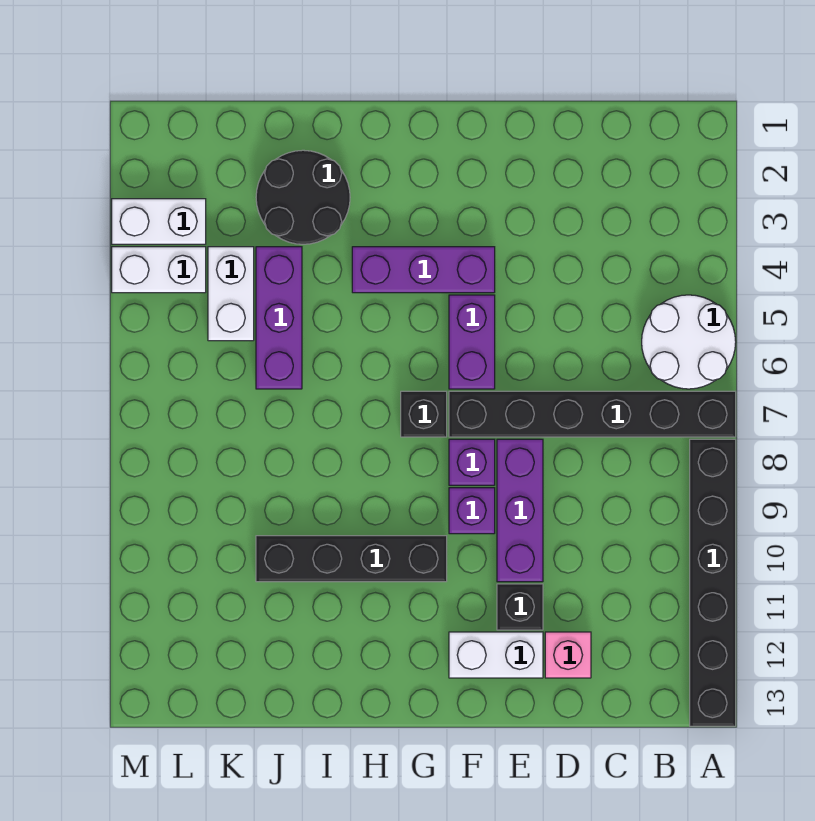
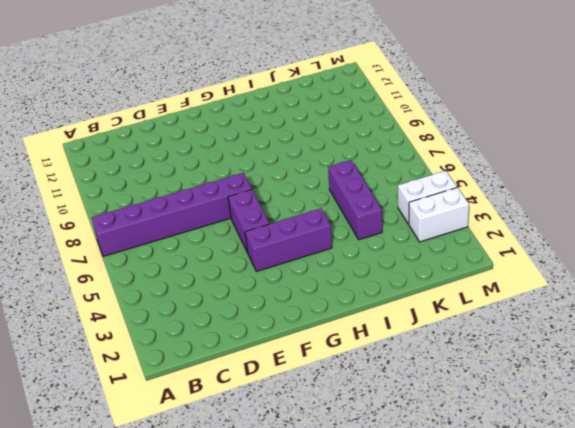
purple 1x6 brick [92,173,252,256] -> black 1x6 brick [449,391,736,437]
none -> white 2x2 round brick [642,295,736,389]
none -> black 1x6 brick [690,439,736,726]
none -> pink 1x1 brick [545,632,591,678]

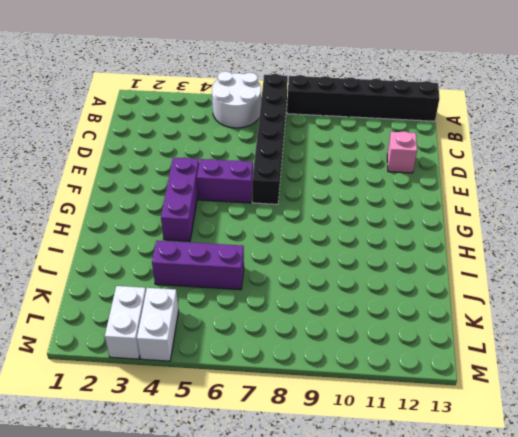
none -> purple 1x3 brick [497,439,543,582]
none -> black 1x1 brick [497,584,543,630]
none -> white 1x2 brick [449,632,543,678]

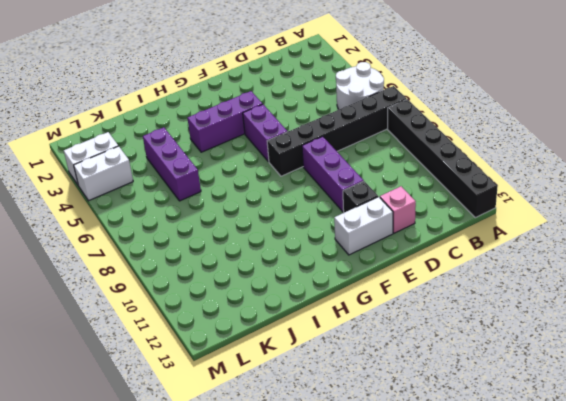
none -> purple 1x1 brick [449,439,495,485]
none -> purple 1x1 brick [449,488,495,534]
none -> black 1x1 brick [401,391,447,437]

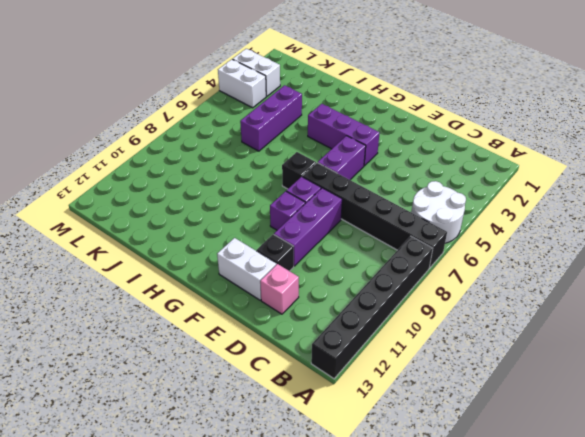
none -> black 1x4 brick [256,536,447,582]
none -> black 2x2 round brick [256,150,350,244]
none -> white 1x2 brick [208,247,254,341]

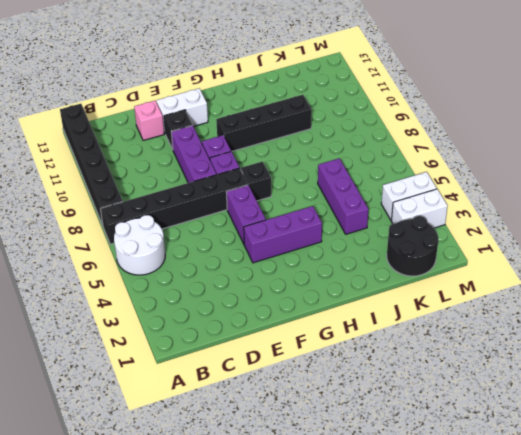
black 2x2 round brick [387,216,438,276] -> black 2x2 round brick moved to [256,150,350,244]
none -> white 1x2 brick [208,247,254,341]

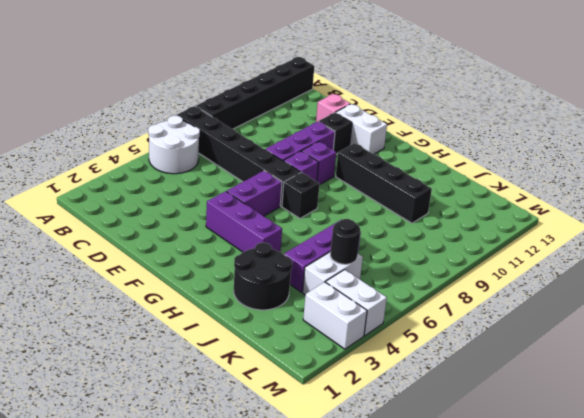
black 1x1 round brick [330,219,360,264] -> none

